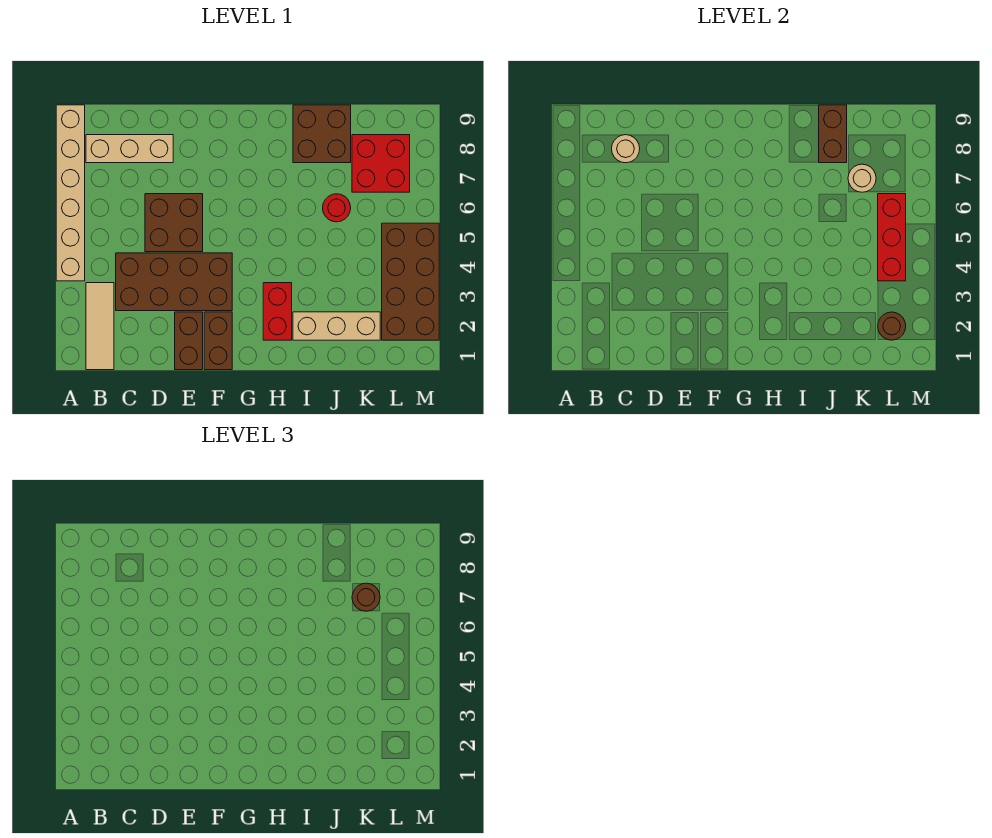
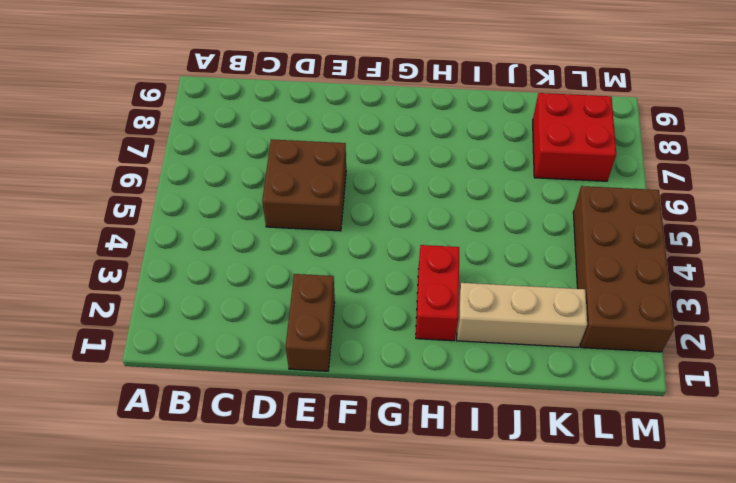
none -> tan 1x6 brick [56,105,85,281]
none -> tan 1x3 tile [86,283,114,370]
none -> tan 1x3 brick [86,135,173,163]

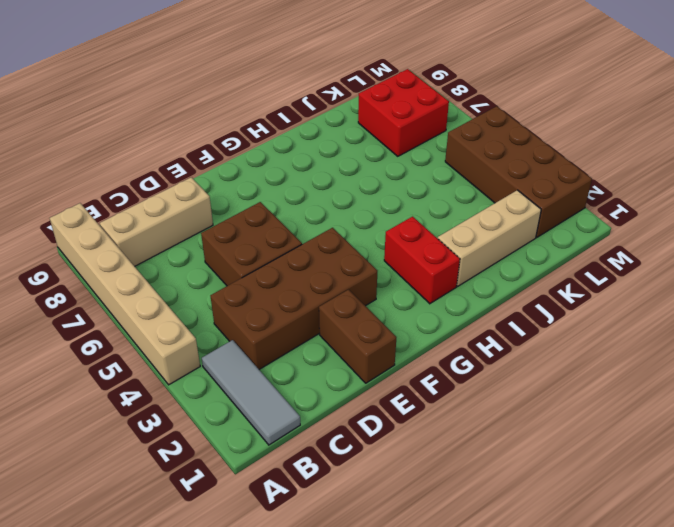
grey 1x3 tile [202,340,300,445] -> tan 1x3 tile [86,283,114,370]
none -> brown 1x2 brick [204,312,232,370]
none -> brown 2x2 brick [293,105,351,163]
none -> red 1x1 round brick [323,194,351,222]

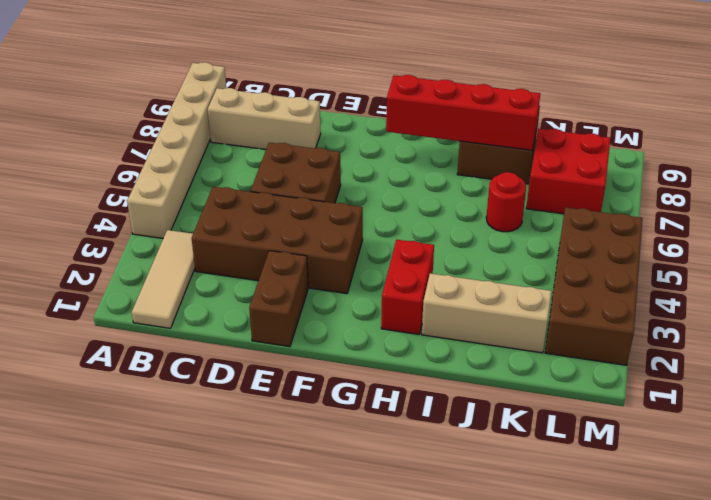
red 1x4 brick [386,75,540,150] -> brown 1x2 brick [819,105,847,163]
none -> brown 1x2 brick [204,312,232,370]
none -> tan 1x1 round brick [612,135,640,163]
none -> tan 1x1 round brick [848,164,876,192]

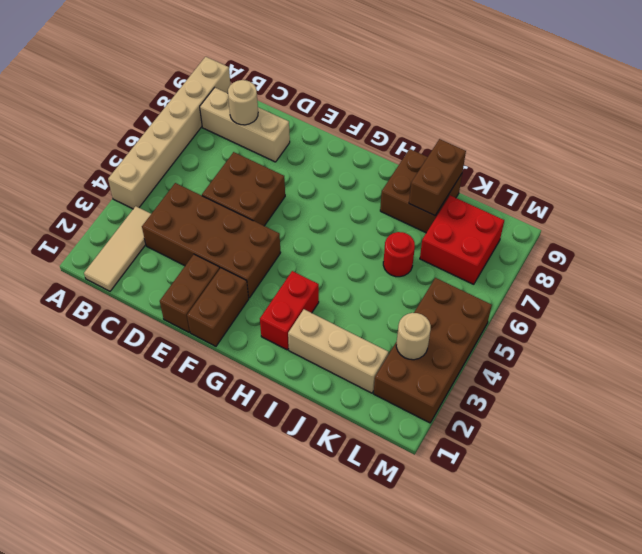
tan 1x1 round brick [396,313,431,360] -> tan 1x1 round brick moved to [848,164,876,192]
none -> brown 1x1 round brick [878,312,906,340]
none -> red 1x3 brick [878,194,906,281]
none -> brown 1x1 round brick [352,583,380,611]

